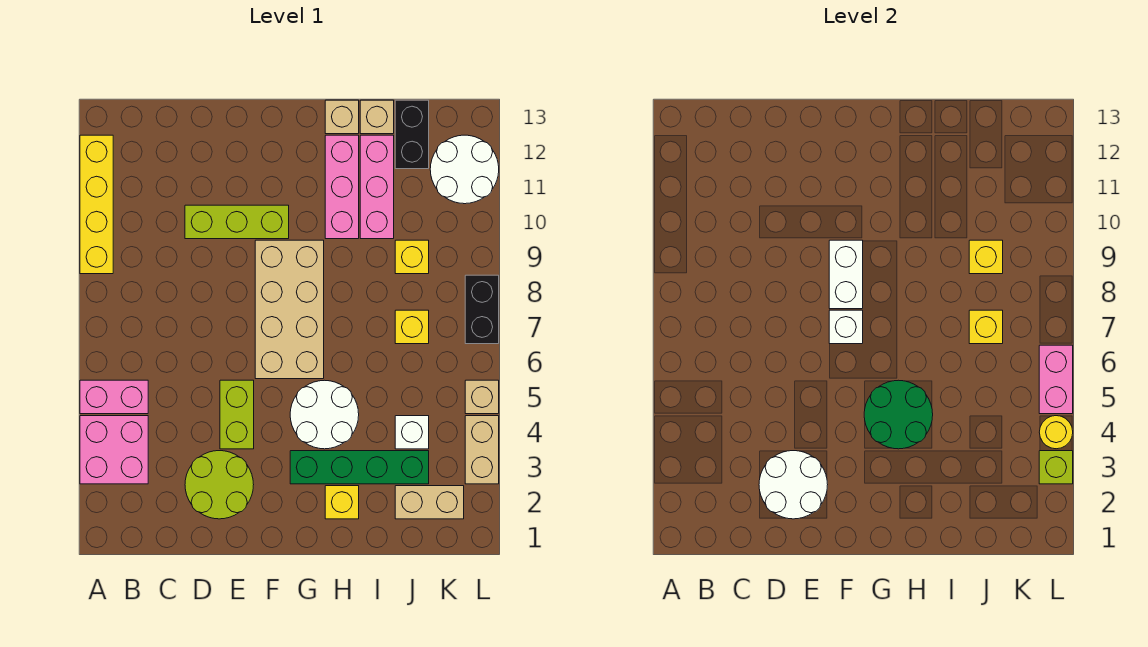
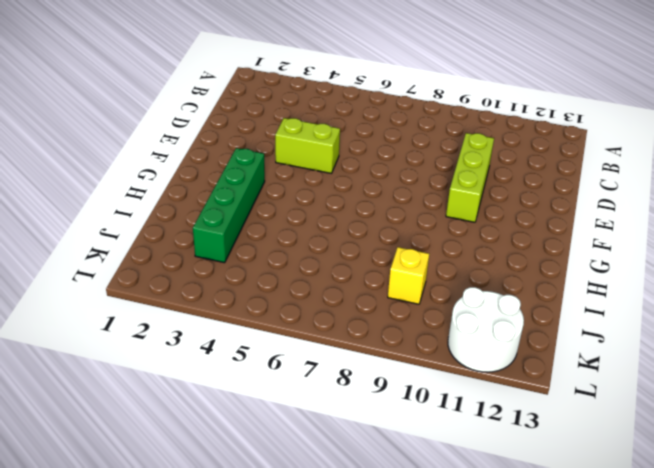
none -> pink 2x2 brick [80,416,148,484]
none -> pink 1x2 brick [80,380,148,414]
none -> yellow 1x4 brick [80,135,113,274]
none -> lime 2x2 round brick [185,451,254,519]

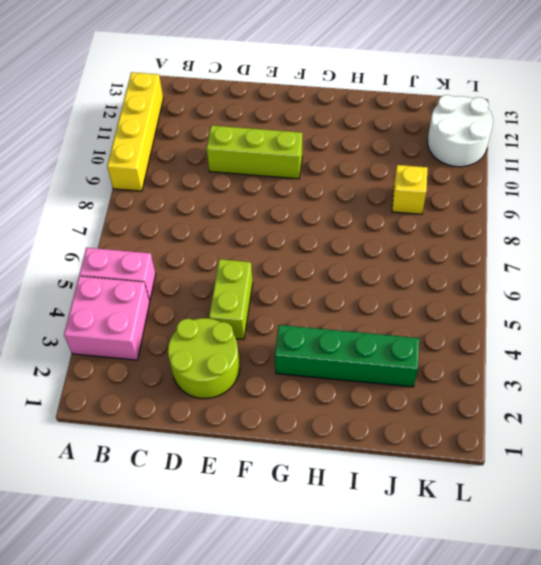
none -> tan 2x4 brick [255,240,324,379]
none -> white 2x2 round brick [290,380,359,449]
none -> yellow 1x1 brick [325,486,359,519]
none -> pink 1x3 brick [325,135,359,239]

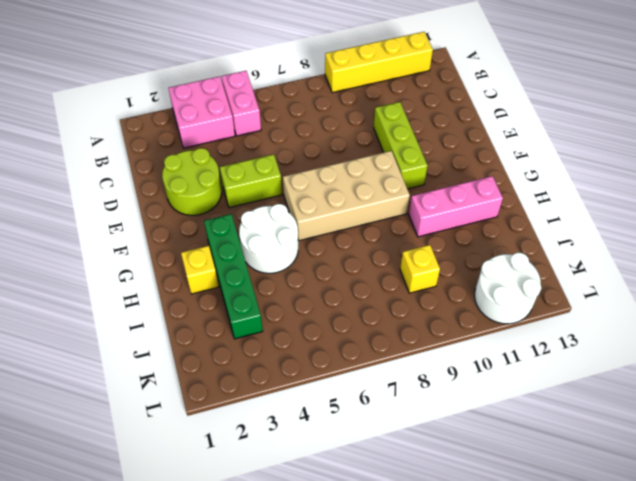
none -> tan 1x1 brick [325,100,359,134]
none -> pink 1x3 brick [360,135,394,239]
none -> tan 1x1 brick [360,100,394,134]
none -> tan 1x2 brick [395,486,464,519]

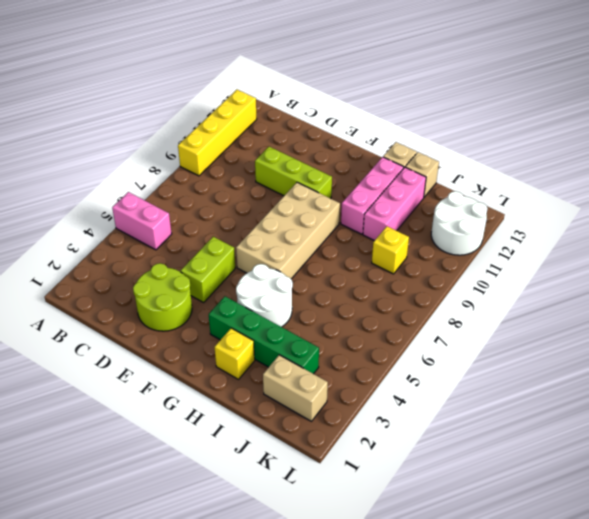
none -> pink 2x2 brick [80,416,148,484]
none -> white 1x1 brick [395,416,429,449]
none -> yellow 1x1 brick [395,310,429,344]
none -> black 1x2 brick [395,100,429,169]

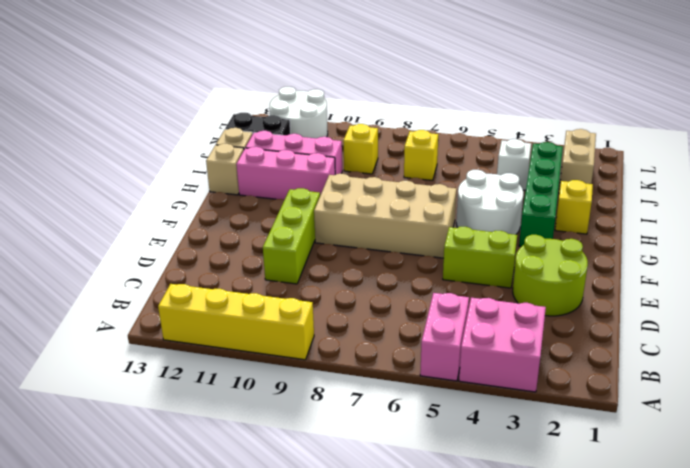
none -> tan 1x2 brick [465,416,499,484]
none -> tan 1x1 brick [465,380,499,414]
none -> black 1x2 brick [465,275,499,344]
none -> white 2x2 round brick [759,451,828,519]

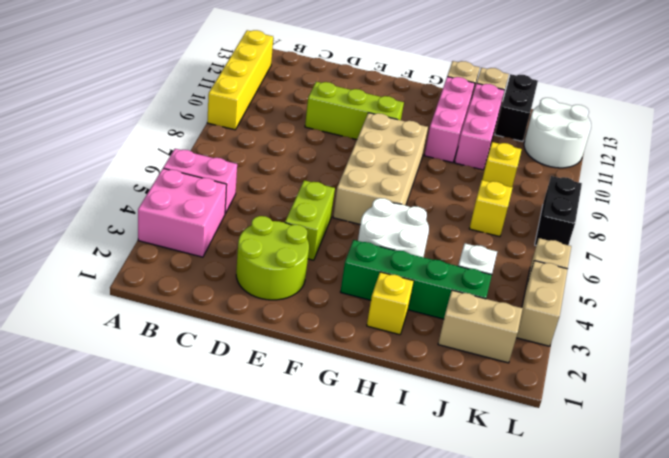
none -> white 2x2 round brick [759,451,828,519]
none -> white 1x1 brick [829,310,863,344]
none -> white 1x2 brick [829,240,863,309]
none -> green 2x2 round brick [864,380,933,449]

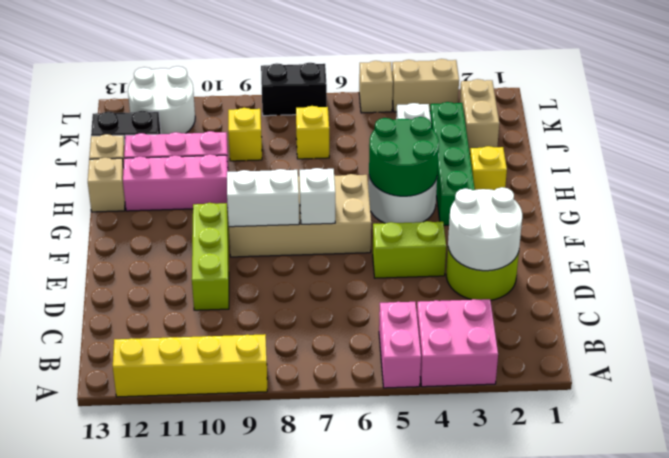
none -> yellow 1x1 brick [969,310,1003,344]
none -> yellow 1x1 brick [969,240,1003,274]
none -> lime 1x1 brick [1039,451,1073,484]
none -> yellow 1x1 round brick [1039,416,1073,449]

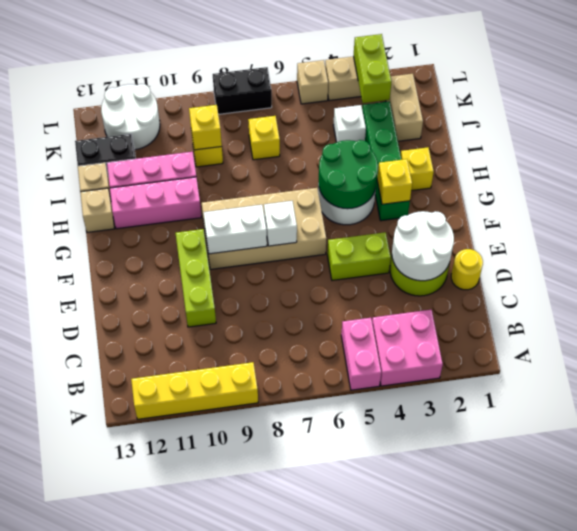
yellow 1x1 round brick [451,249,483,290] -> yellow 1x1 round brick moved to [1039,416,1073,449]
yellow 1x1 brick [377,159,412,204] -> yellow 1x1 brick moved to [969,310,1003,344]
lime 1x2 brick [354,34,391,103] -> lime 1x1 brick [1039,451,1073,484]
none -> pink 1x2 brick [1039,345,1073,414]

